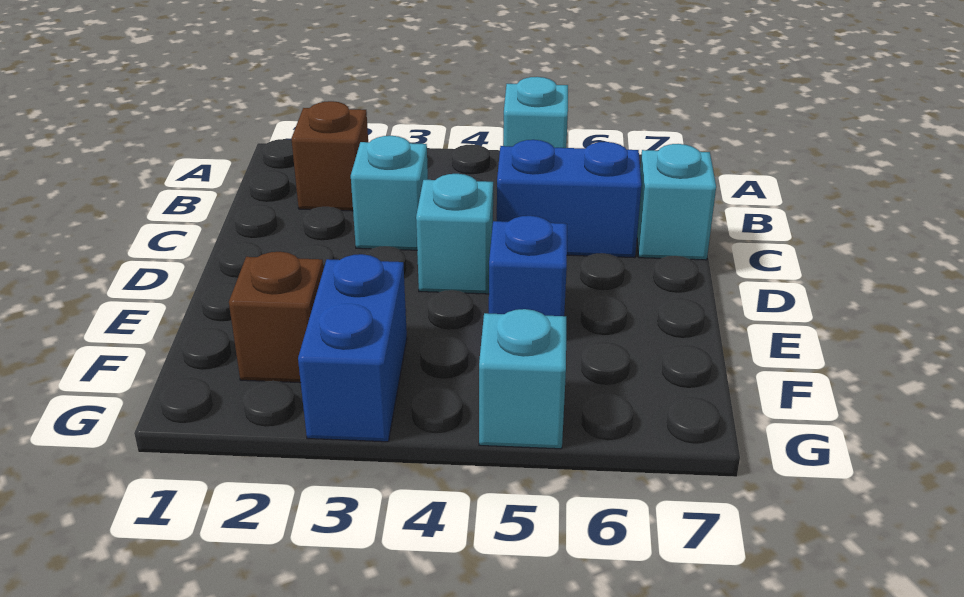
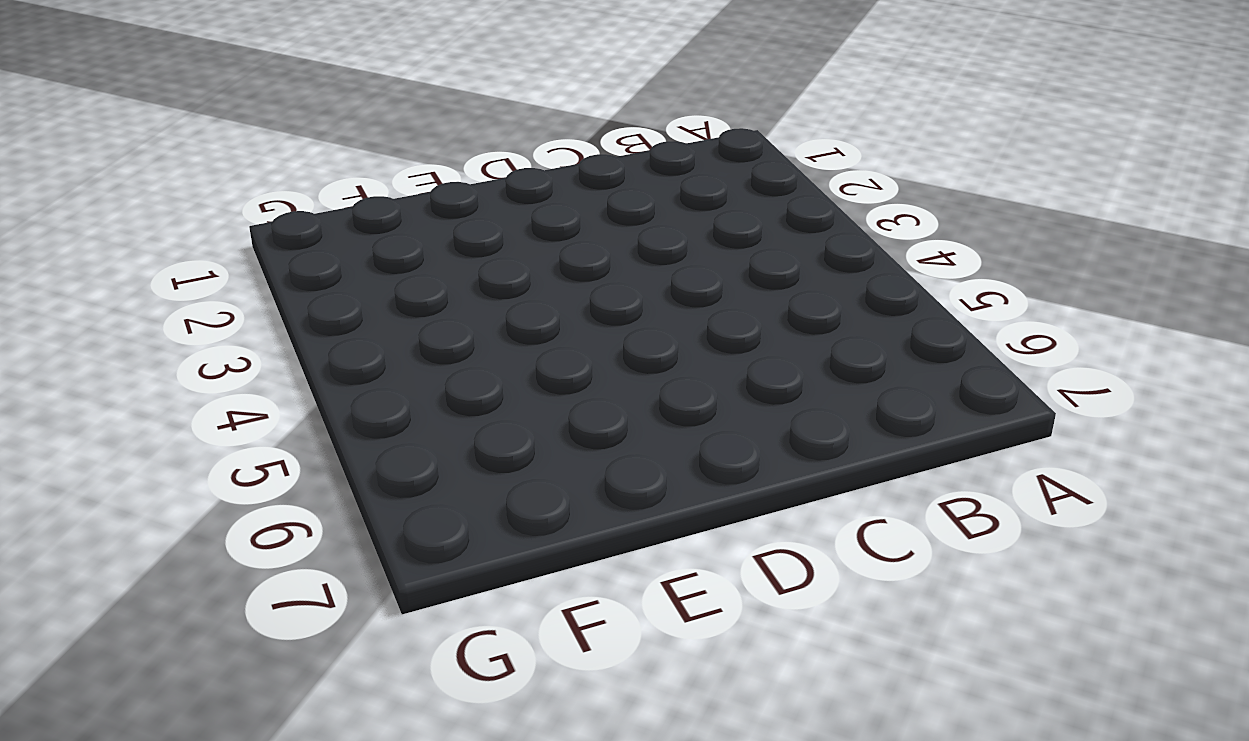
none -> cyan 1x1 brick [503,77,568,148]
none -> brown 1x1 brick [291,101,368,211]

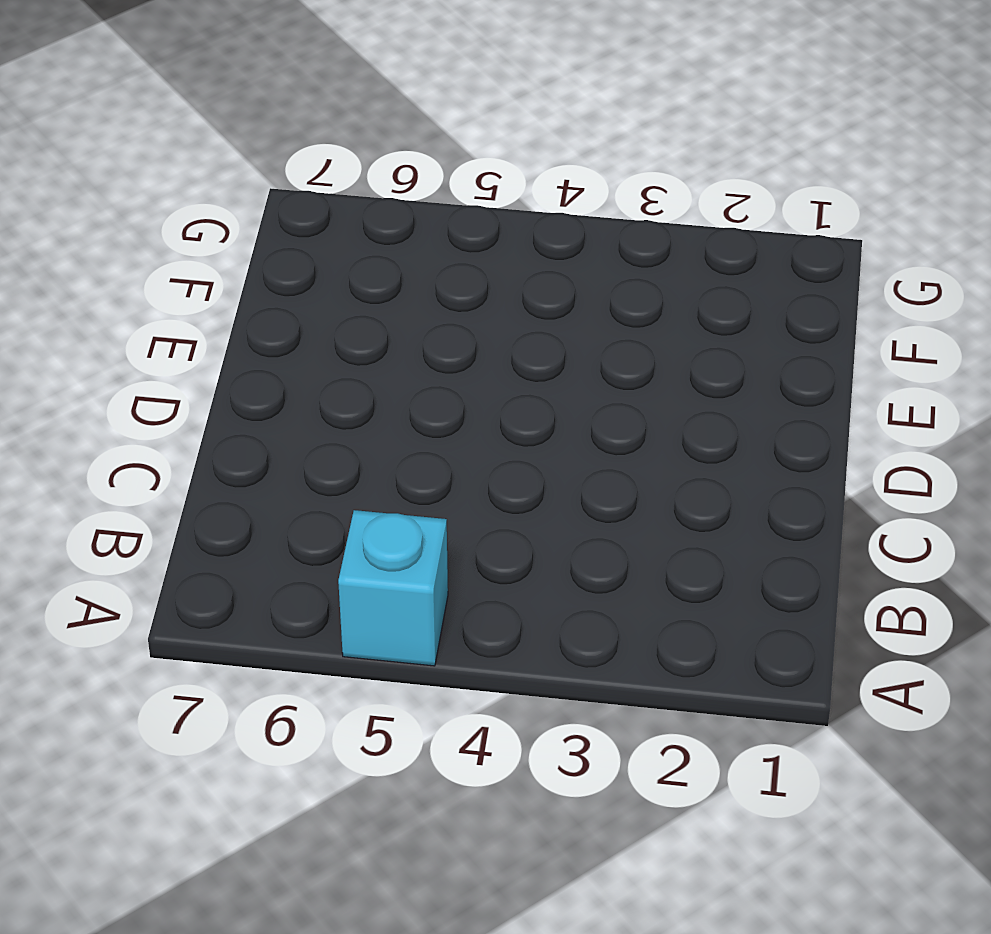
none -> brown 1x1 brick [291,101,368,211]
none -> cyan 1x1 brick [351,136,428,250]

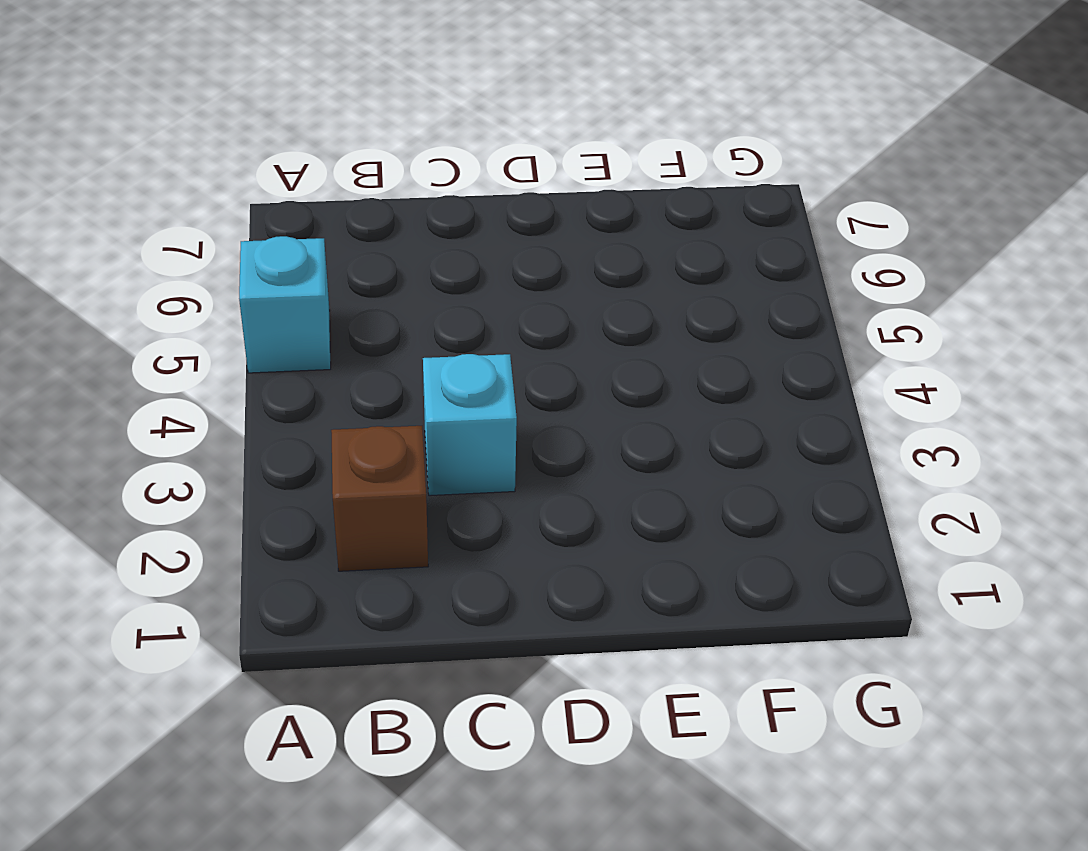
none -> blue 1x2 brick [497,140,642,258]
none -> cyan 1x1 brick [637,144,716,260]

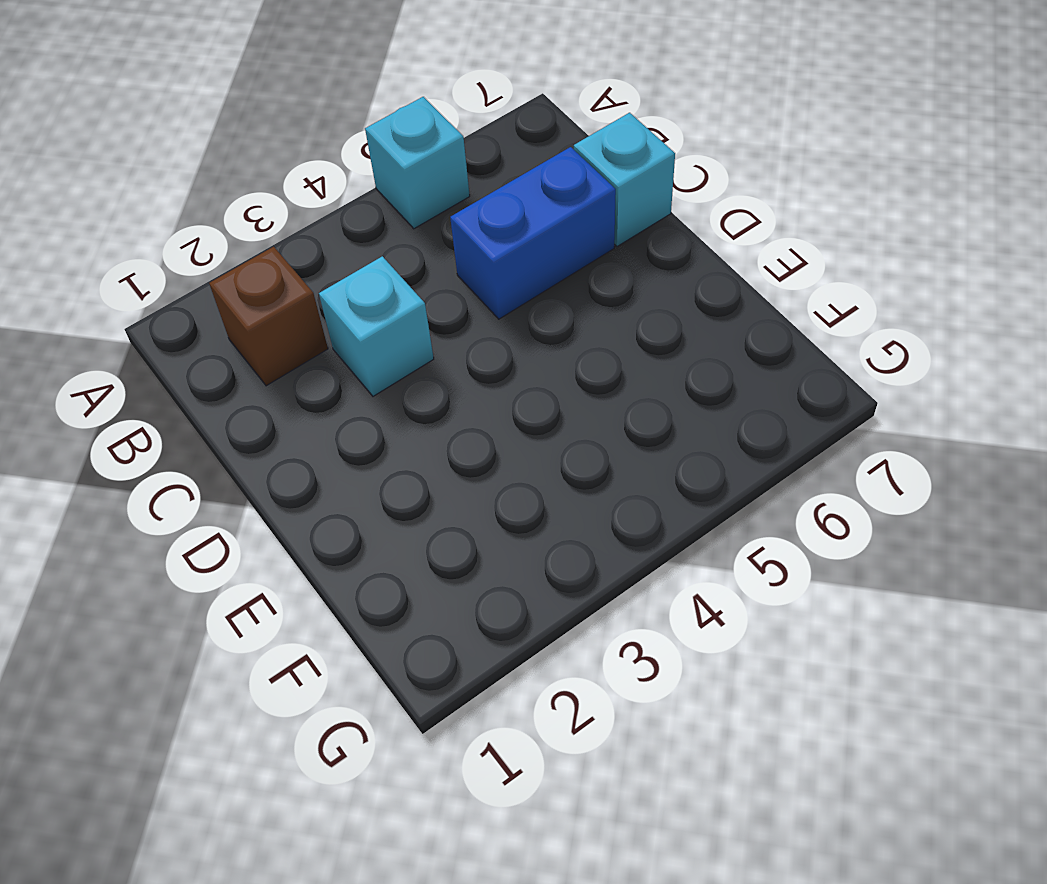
none -> cyan 1x1 brick [416,174,493,294]
none -> blue 1x1 brick [489,216,567,316]

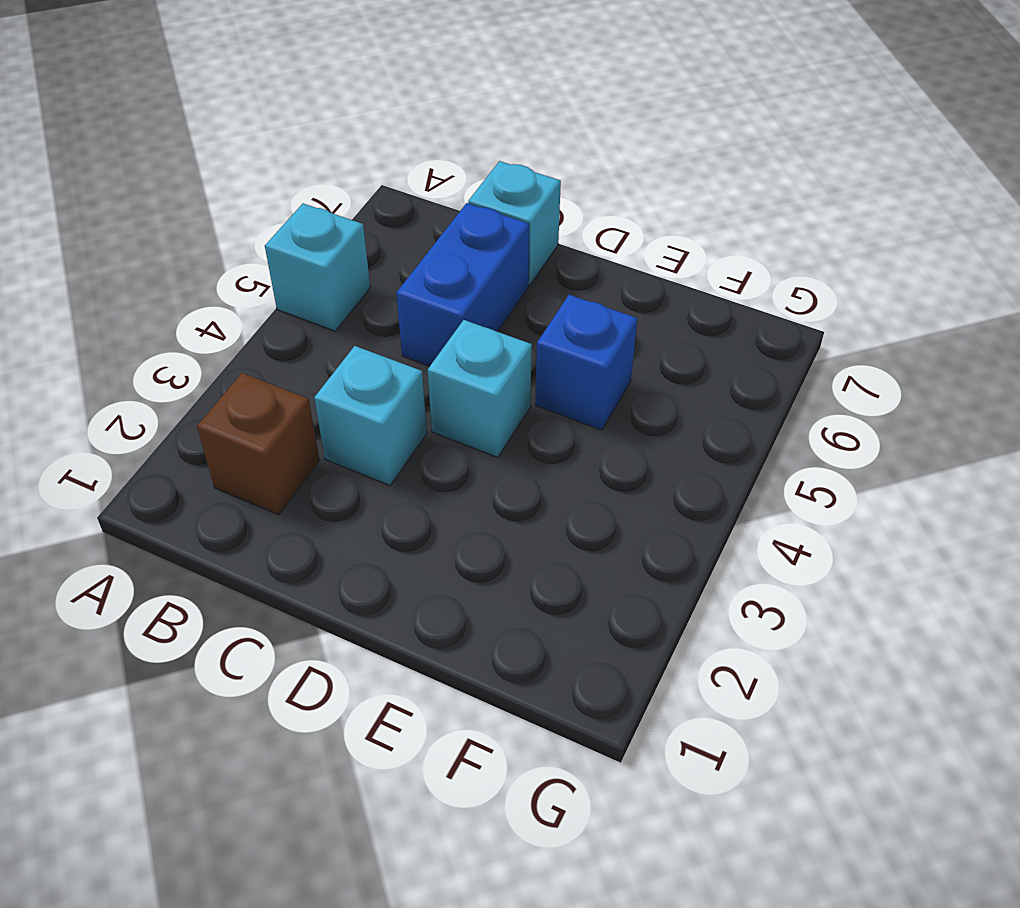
none -> brown 1x1 brick [229,252,323,383]
none -> blue 1x2 brick [298,254,407,442]

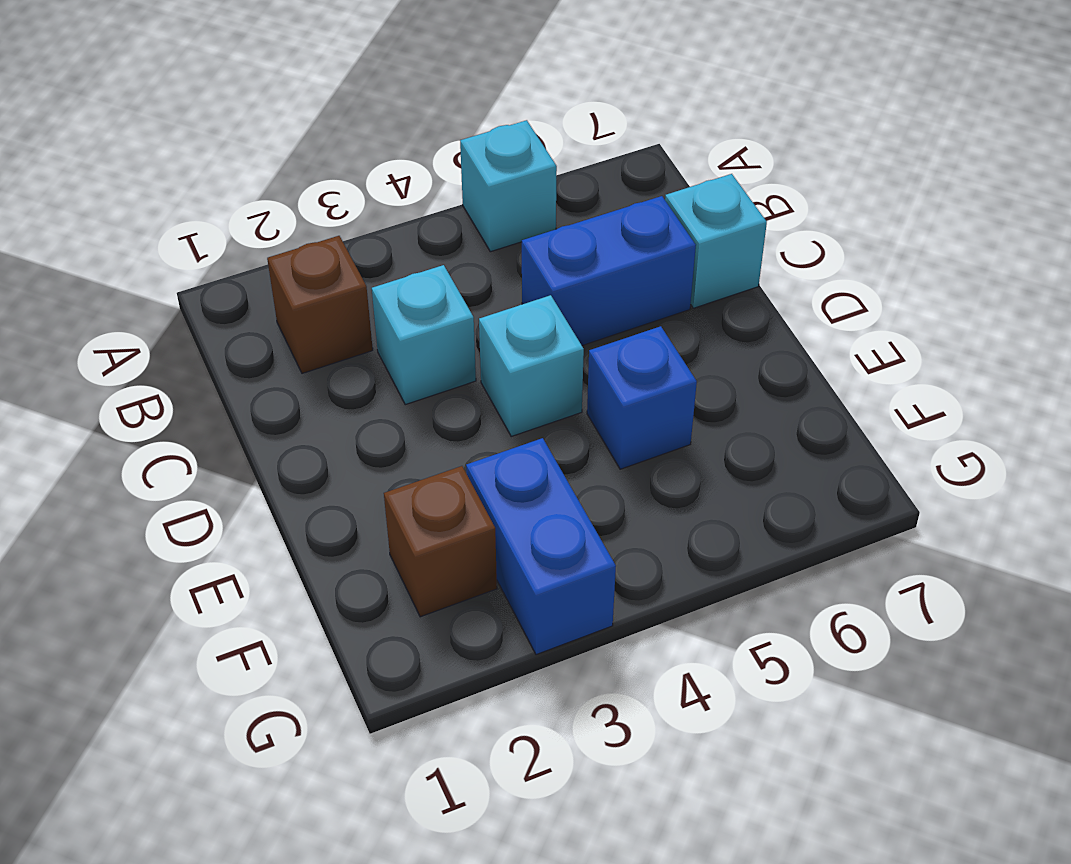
none -> cyan 1x1 brick [479,309,566,449]

